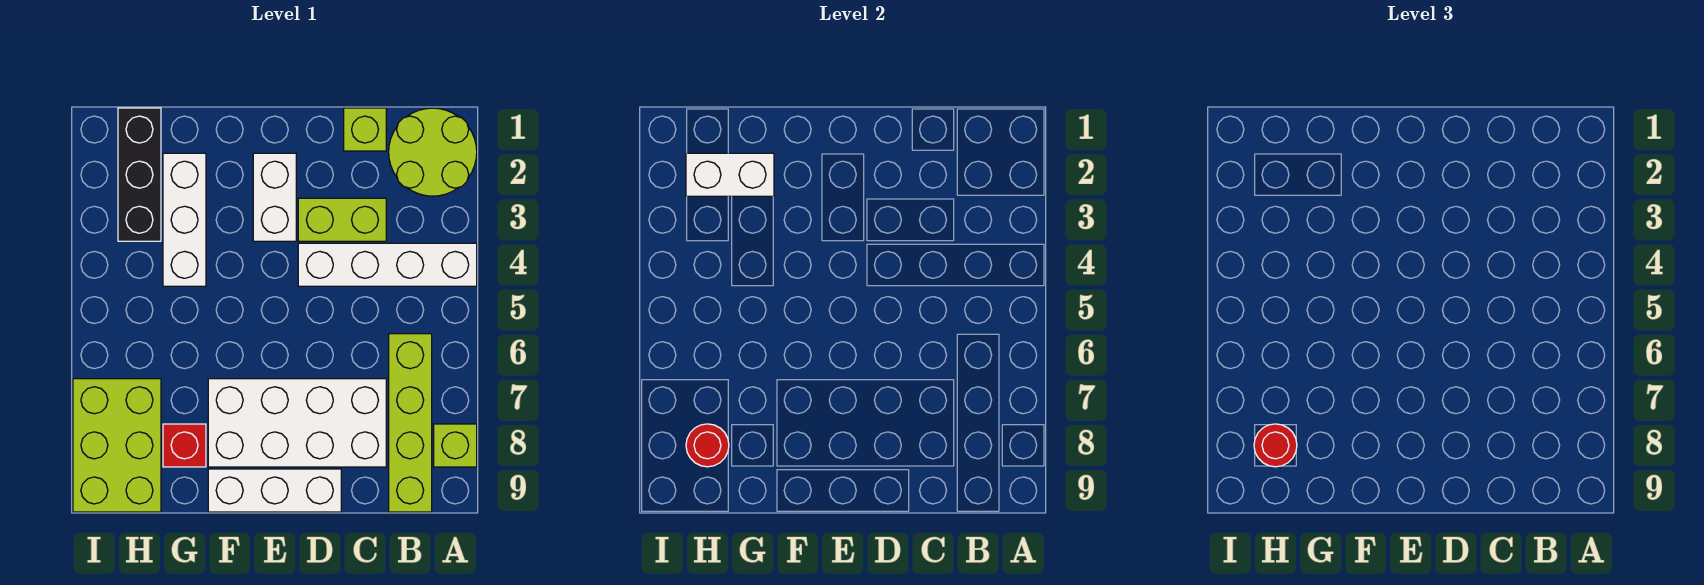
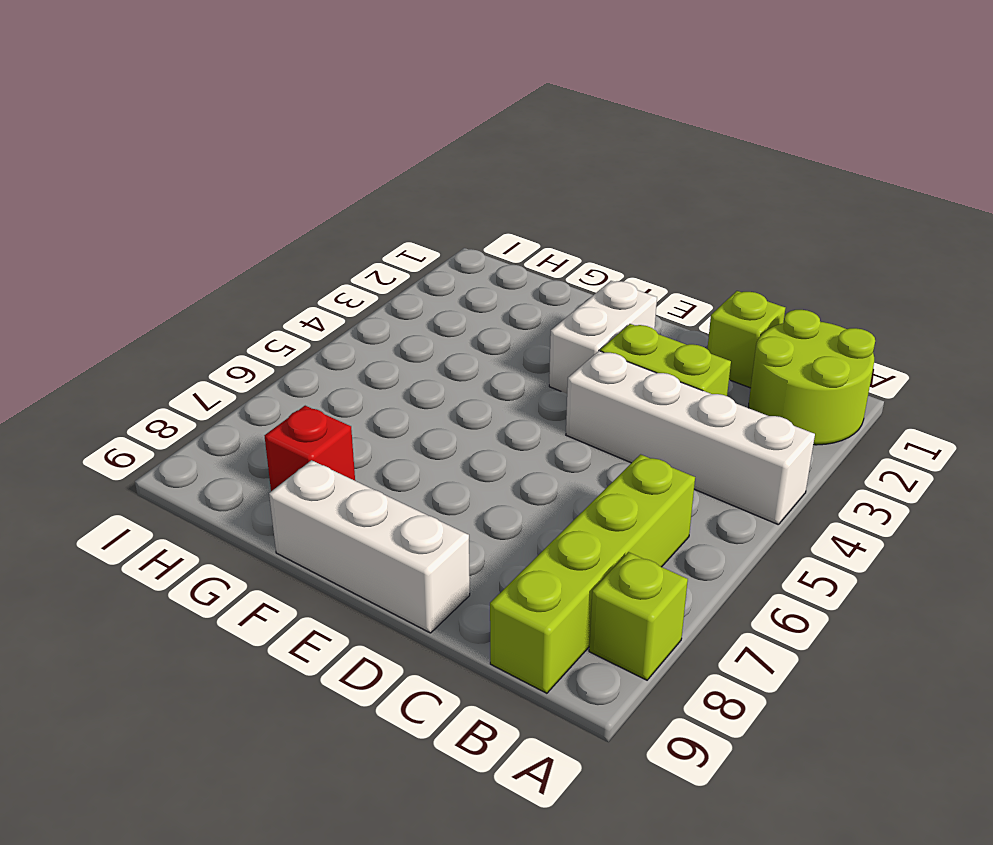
none -> white 2x4 brick [208,379,386,467]
none -> white 1x3 brick [163,153,206,286]
none -> black 1x3 brick [118,108,161,241]

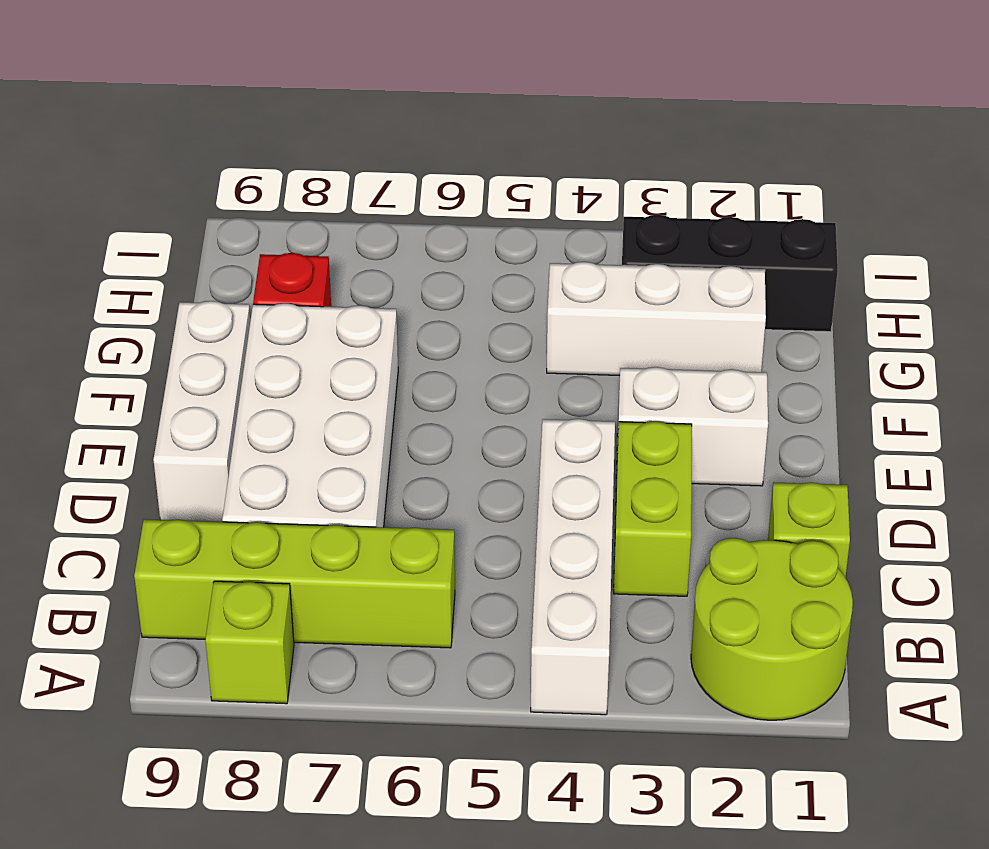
none -> lime 2x3 brick [73,379,161,512]
none -> white 1x2 brick [686,153,774,196]
none -> red 1x1 round brick [686,424,729,467]

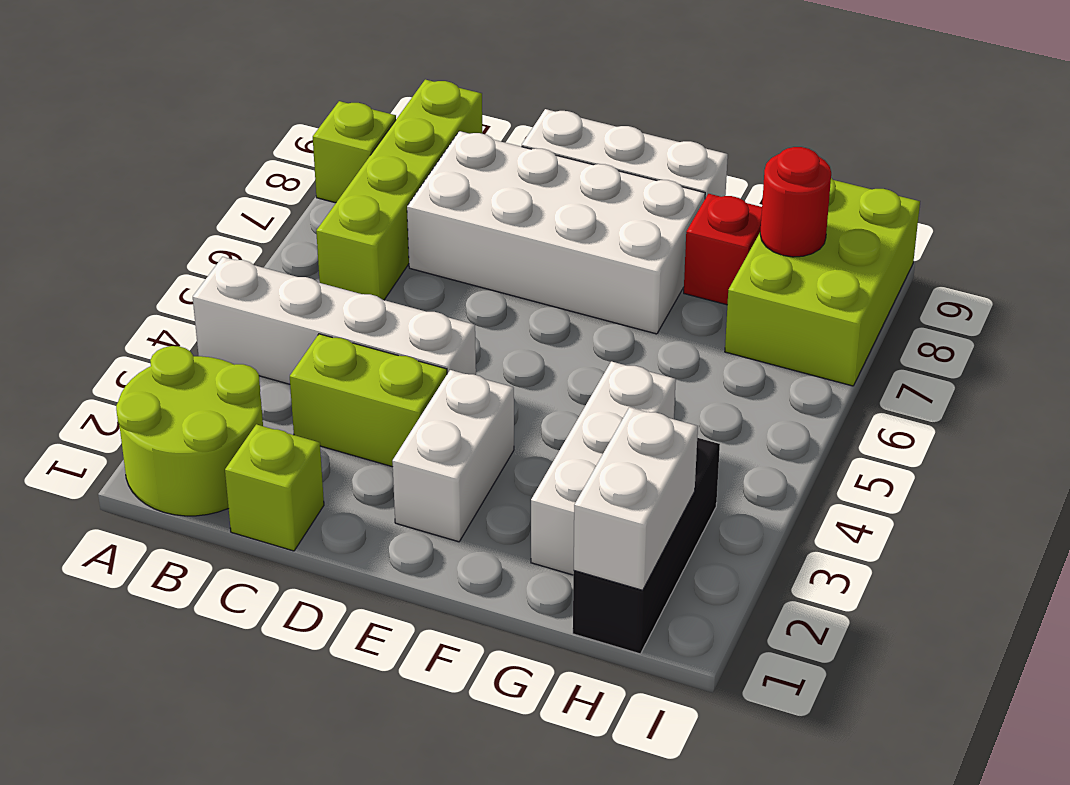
white 1x2 brick [574,407,698,590] -> white 1x2 brick turned to [686,153,774,196]
none -> red 1x1 round brick [1254,424,1297,467]

